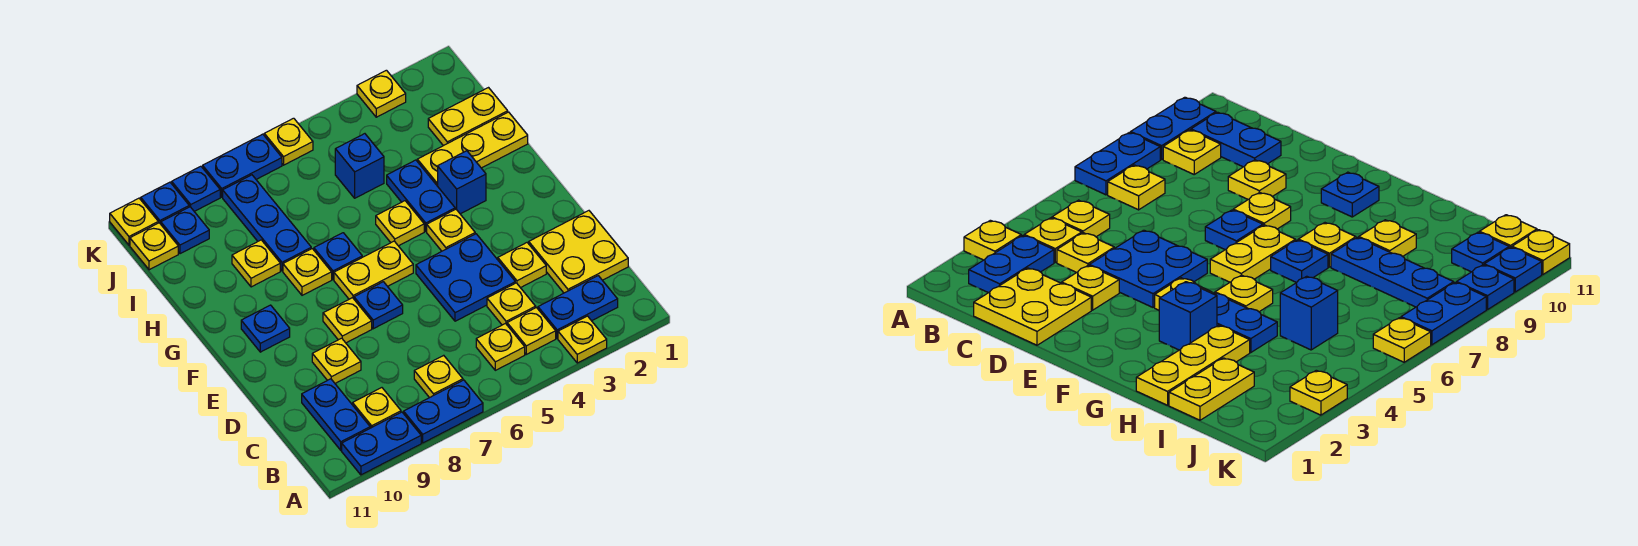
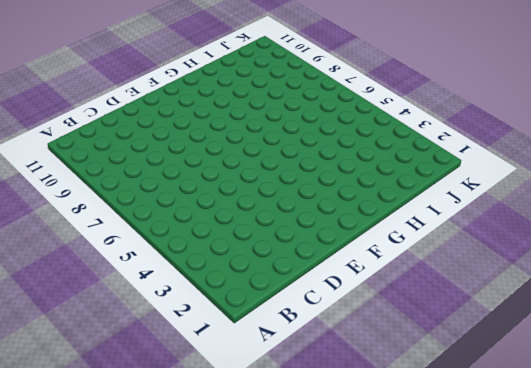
none -> yellow 1x1 plate [558,316,607,363]
none -> blue 1x2 plate [404,380,483,443]
none -> blue 1x2 plate [342,412,421,475]
none -> blue 1x2 plate [538,276,618,339]

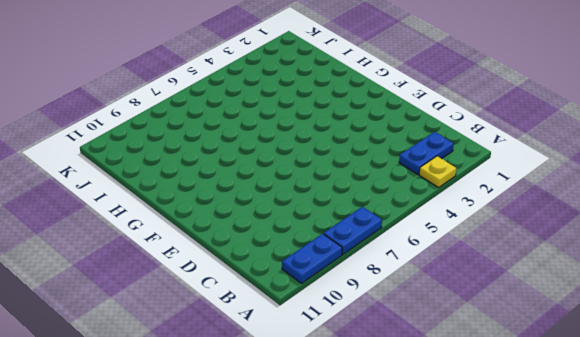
none -> yellow 1x1 plate [507,308,556,354]
none -> yellow 1x1 plate [476,324,525,370]
none -> yellow 1x1 plate [414,355,463,398]
none -> yellow 1x1 plate [353,388,401,428]

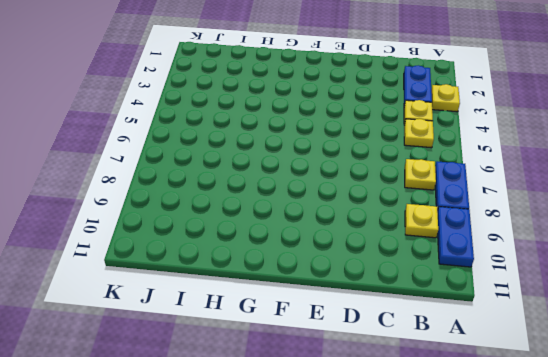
none -> blue 1x2 plate [302,379,370,450]
none -> yellow 2x2 plate [529,211,628,293]
none -> yellow 1x1 plate [487,283,536,325]
none -> yellow 1x1 plate [498,243,546,288]

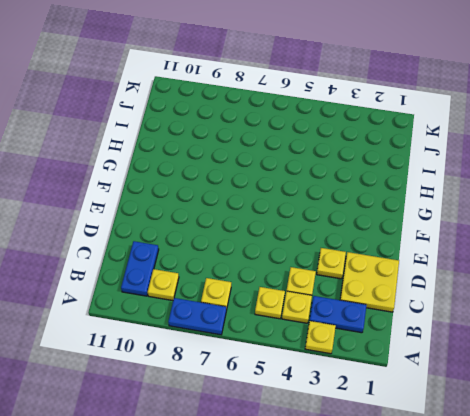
none -> blue 1x2 plate [342,412,421,475]
none -> blue 2x2 plate [416,234,515,321]
none -> yellow 1x1 plate [312,338,361,383]
none -> blue 1x1 plate [354,282,403,329]

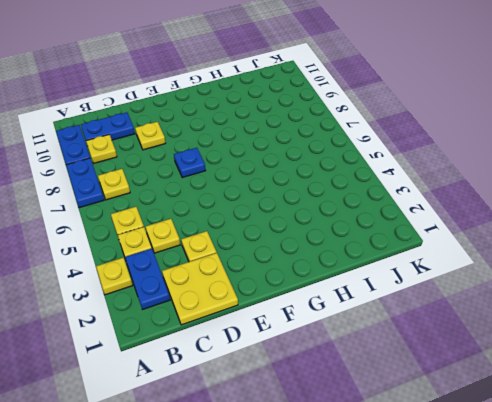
none -> blue 2x2 plate [416,234,515,321]
none -> yellow 1x1 plate [323,298,372,343]
none -> yellow 1x1 plate [427,209,475,251]
none -> yellow 1x2 plate [334,241,413,299]

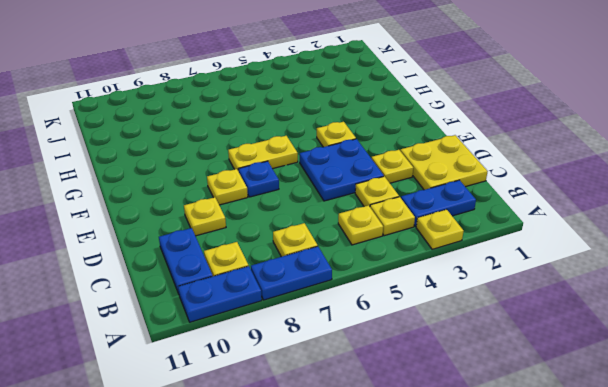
none -> blue 1x1 plate [241,305,290,352]
none -> blue 1x1 brick [438,151,486,214]
none -> blue 1x2 plate [387,160,455,231]
none -> yellow 1x1 plate [376,201,424,246]

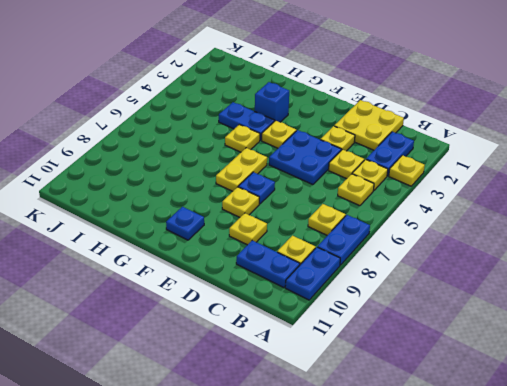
none -> blue 1x1 plate [314,233,362,279]
none -> yellow 1x1 plate [283,249,332,295]
none -> yellow 1x3 plate [417,112,528,186]
none -> blue 1x3 plate [223,175,311,271]

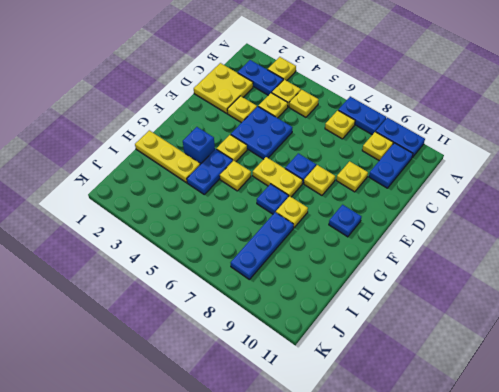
none -> yellow 1x1 plate [232,240,280,287]
none -> yellow 1x2 plate [428,88,508,146]
none -> blue 1x1 brick [335,134,384,198]
none -> blue 1x1 plate [161,207,209,254]

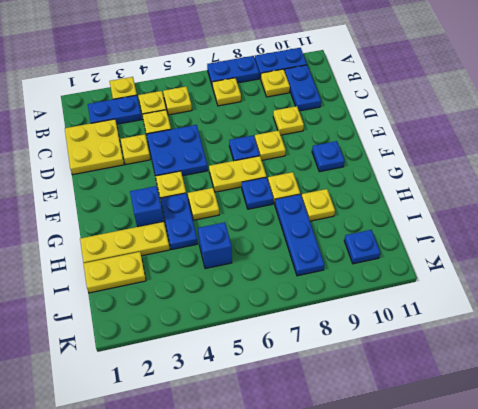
none -> yellow 1x1 plate [130,223,178,270]
none -> yellow 1x1 plate [357,70,406,117]
none -> yellow 1x1 plate [264,118,313,165]
none -> blue 1x2 plate [203,134,282,197]

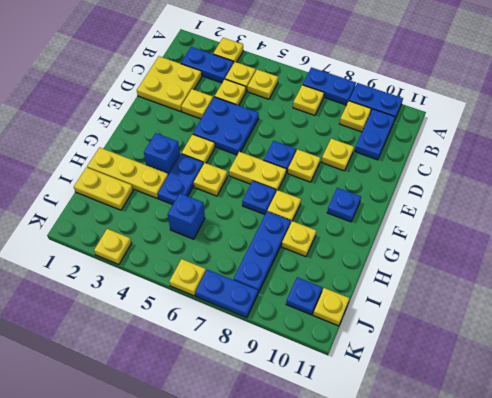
none -> blue 1x1 plate [172,166,220,211]
none -> blue 1x1 plate [141,182,189,224]
none -> yellow 1x1 plate [110,198,158,245]

